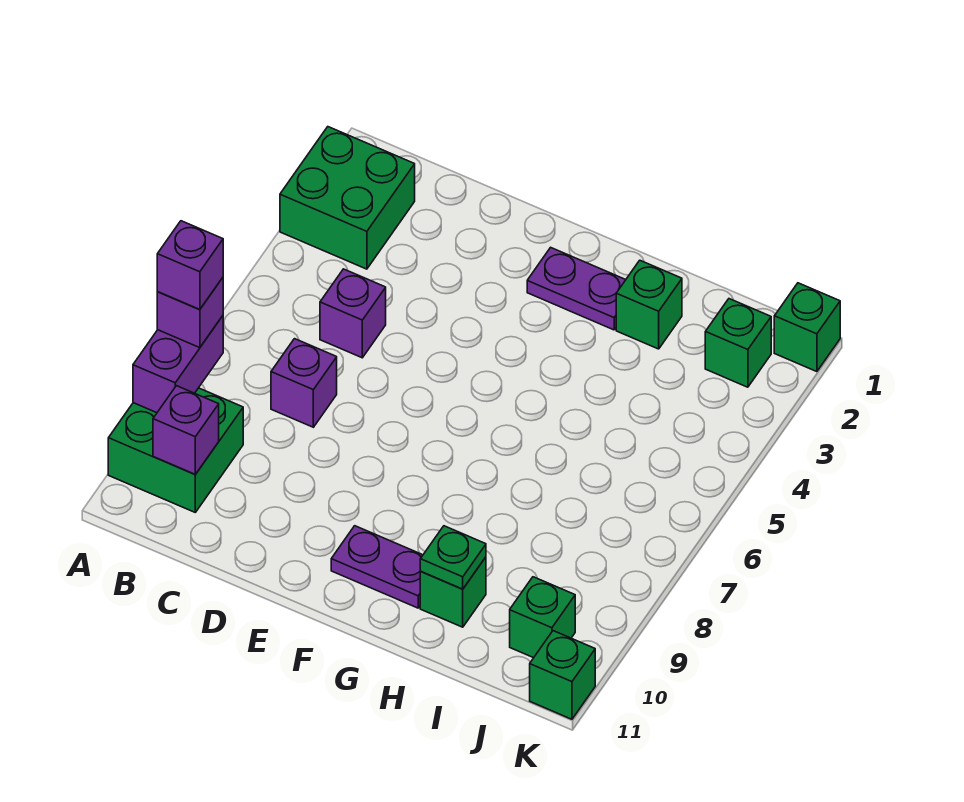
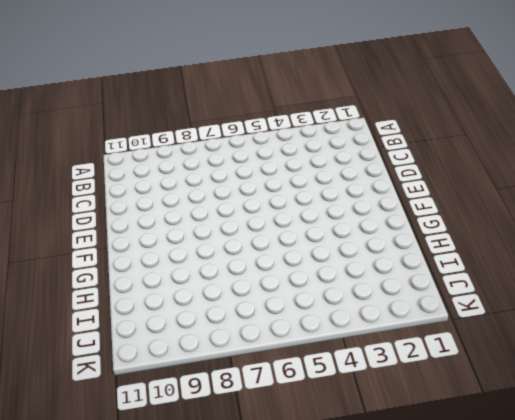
none -> green 2x2 brick [280,127,415,269]
none -> green 2x2 brick [108,388,243,512]
none -> purple 1x1 brick [320,269,386,358]

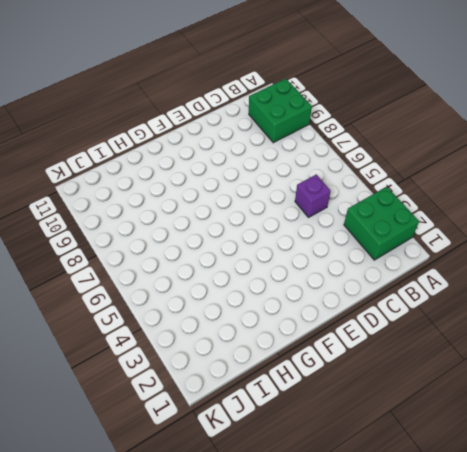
none -> purple 1x1 brick [271,339,337,427]
none -> purple 1x2 plate [527,247,625,330]
none -> purple 1x2 plate [331,526,423,608]

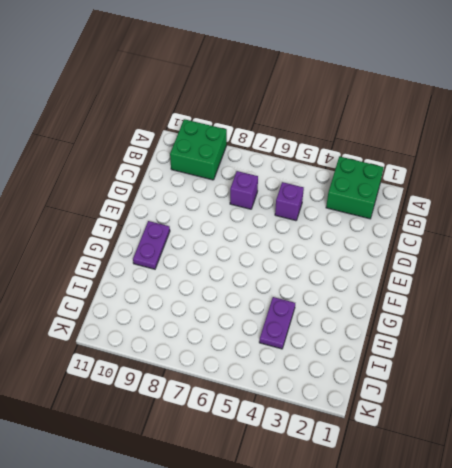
purple 1x2 plate [259,297,295,349] -> purple 1x2 plate moved to [527,247,625,330]
none -> green 1x1 brick [616,260,682,349]
none -> green 1x1 brick [420,557,486,627]
none -> green 1x1 brick [705,299,771,387]

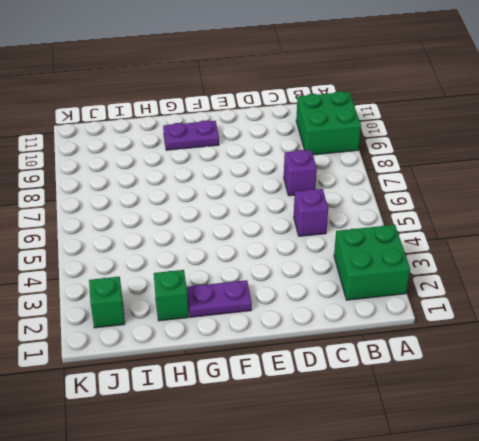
none -> green 1x1 brick [420,557,486,627]
none -> green 1x1 brick [510,577,575,658]
none -> green 1x1 brick [774,283,840,372]

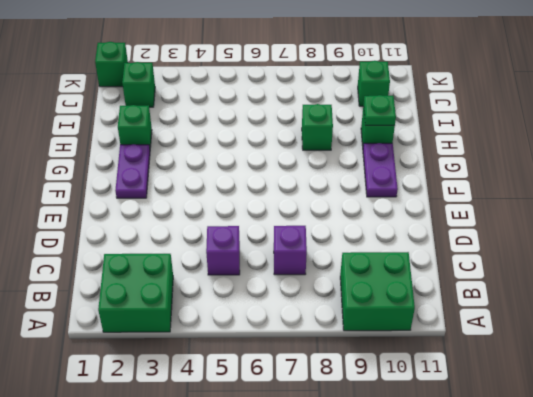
green 1x1 brick [302,104,333,150] -> green 1x1 brick moved to [530,631,595,719]
none -> purple 1x2 brick [133,316,223,413]
none -> purple 1x1 brick [153,386,219,474]
none -> purple 1x1 brick [157,278,223,348]

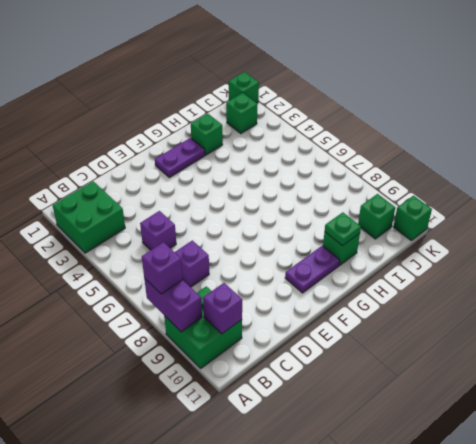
none -> purple 1x1 brick [157,221,223,309]

